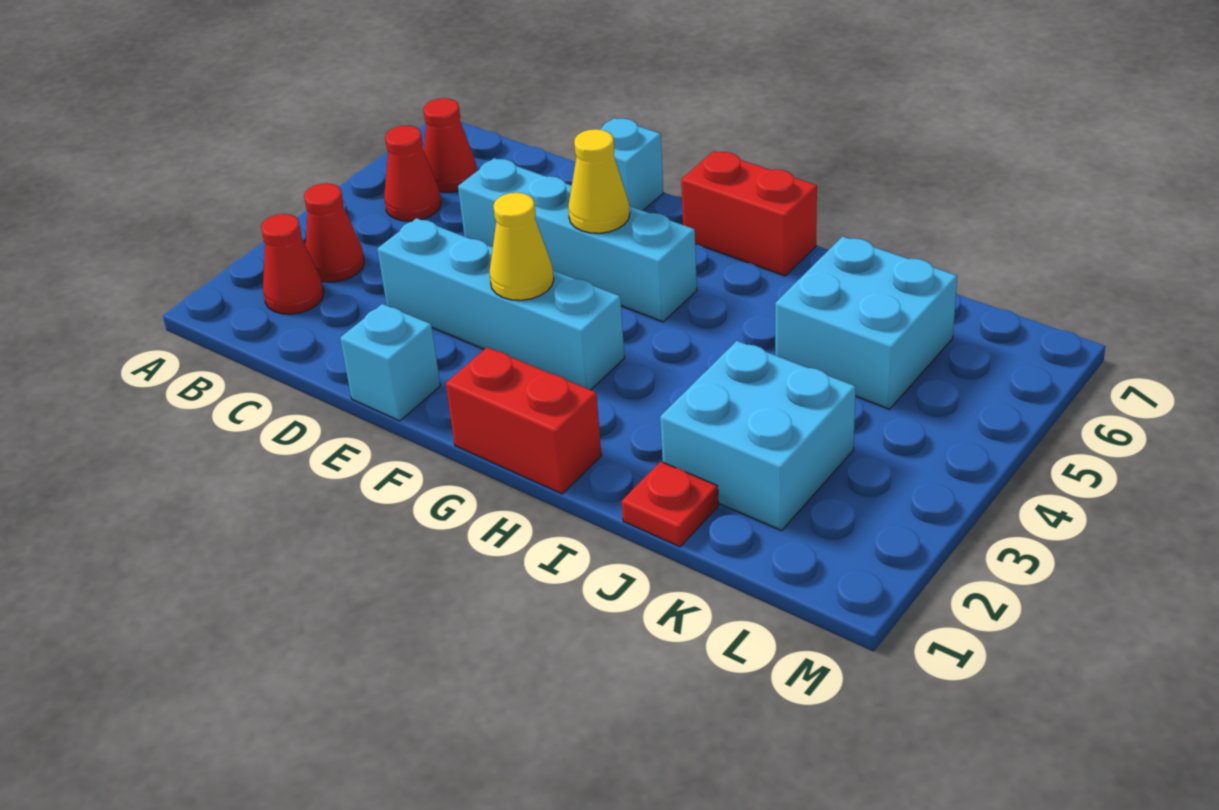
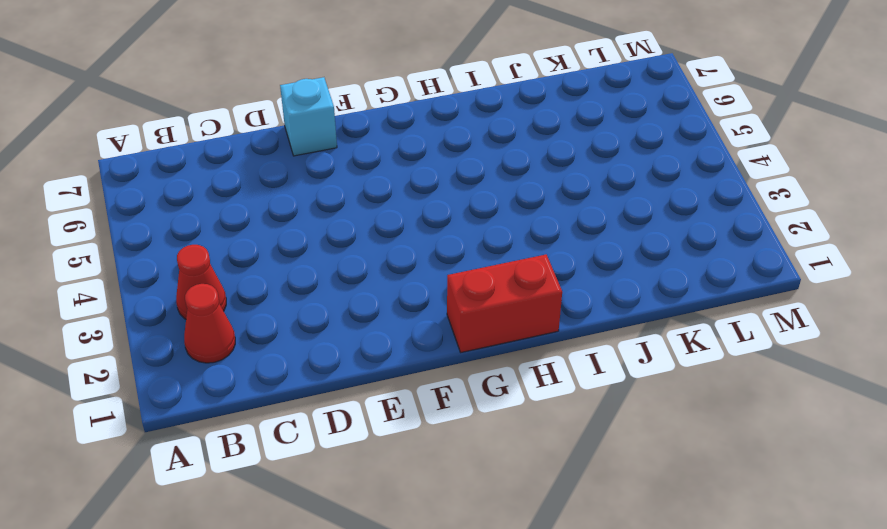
none -> red 1x1 cone [384,126,441,221]
none -> red 1x1 cone [423,98,477,192]
none -> cyan 1x4 brick [377,218,624,390]

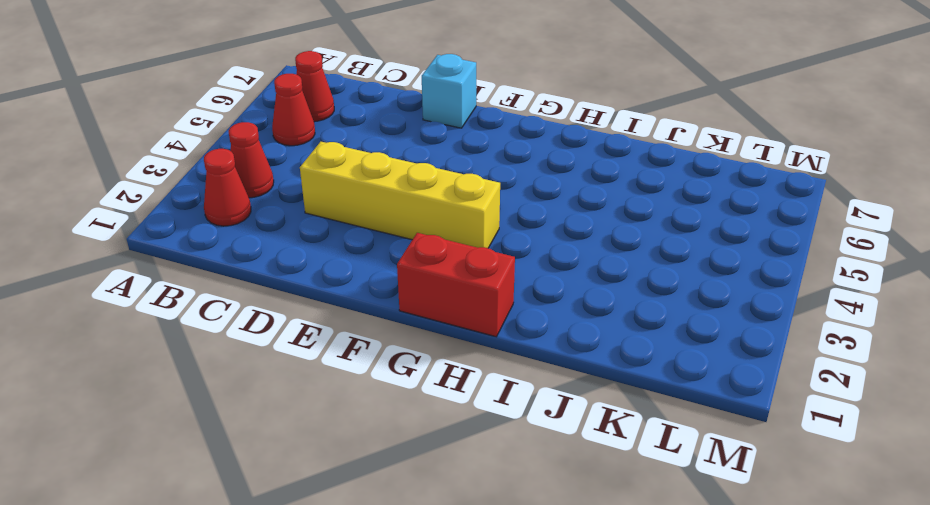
yellow 1x4 brick [300,142,500,248] -> cyan 1x4 brick [377,218,624,390]
none -> cyan 1x4 brick [458,158,697,322]
none -> cyan 1x1 brick [340,304,440,421]
none -> red 1x2 brick [681,151,817,276]

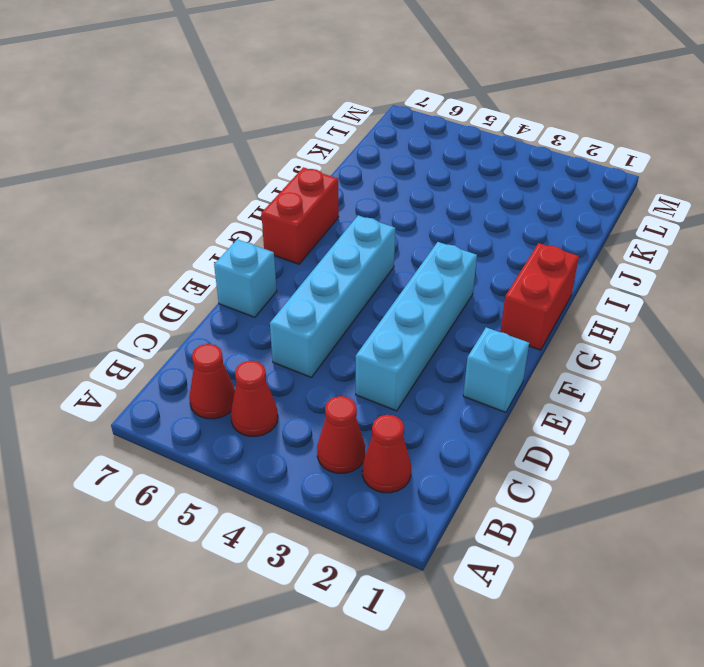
none -> red 1x1 plate [622,461,718,547]
none -> cyan 2x2 brick [660,341,856,531]
none -> cyan 2x2 brick [775,236,957,409]

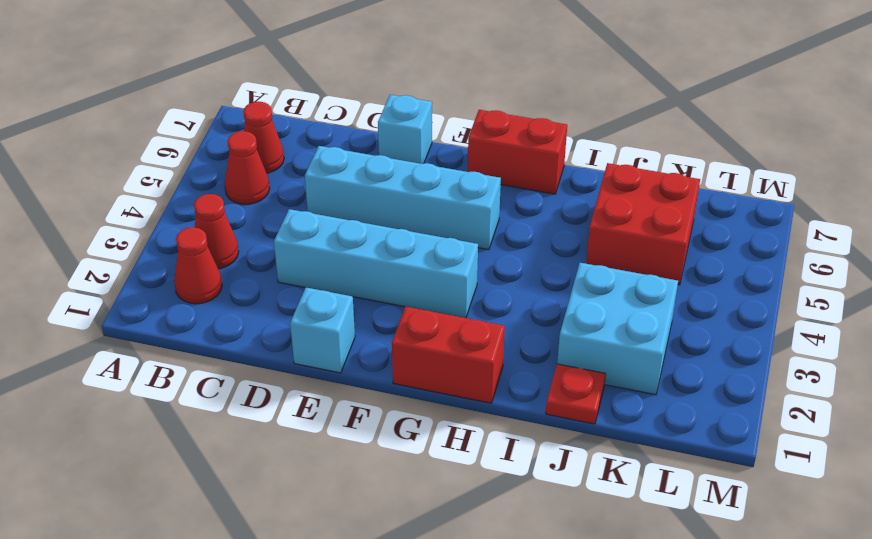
red 2x2 brick [586,163,700,285] -> cyan 2x2 brick [775,236,957,409]
none -> yellow 1x1 cone [489,193,554,300]
none -> yellow 1x1 cone [568,129,630,233]

